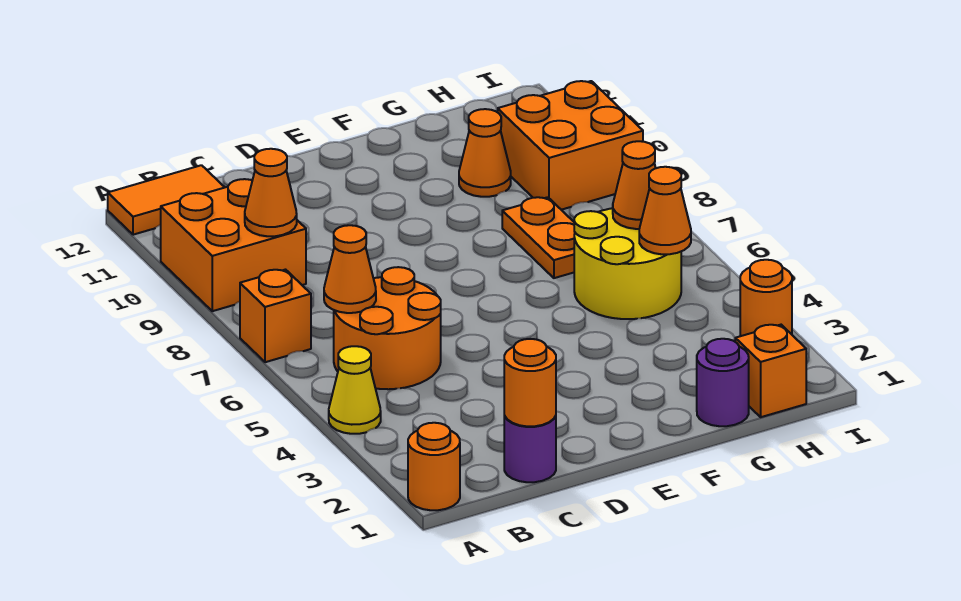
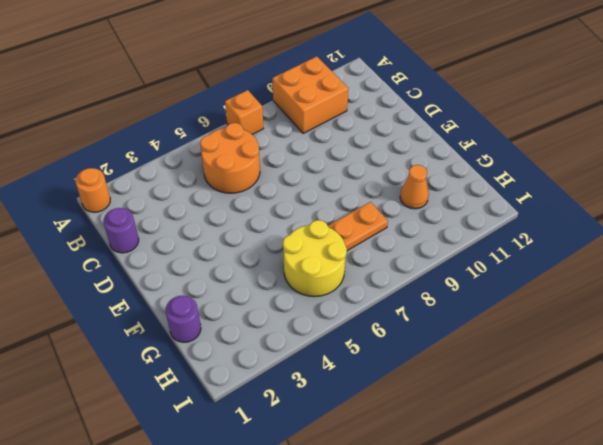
none -> yellow 1x1 cone [329,346,381,434]
none -> orange 1x2 tile [108,165,225,235]
none -> orange 1x1 brick [735,325,806,417]

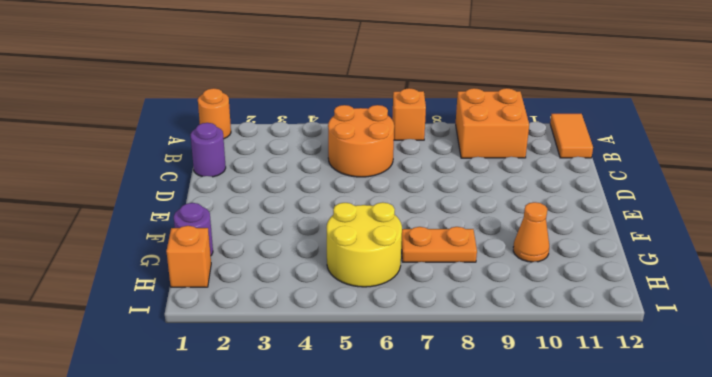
none -> yellow 1x1 cone [329,346,381,434]
none -> orange 2x2 brick [498,81,643,210]
none -> orange 1x1 round brick [740,260,792,336]

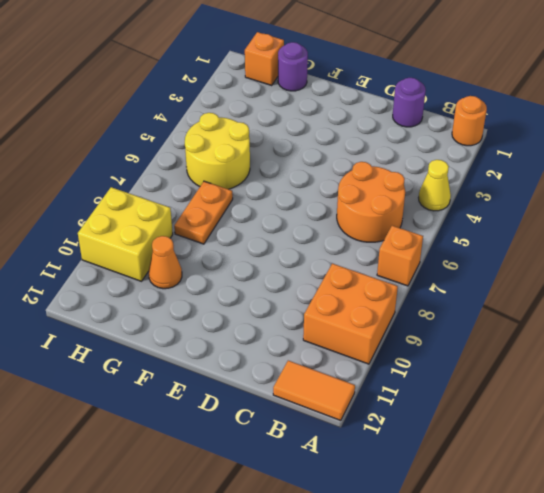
yellow 2x2 brick [78,187,173,281] -> orange 2x2 brick [498,81,643,210]
none -> orange 1x1 round brick [740,260,792,336]
none -> orange 1x1 cone [324,225,376,313]
none -> orange 1x1 cone [245,149,297,236]

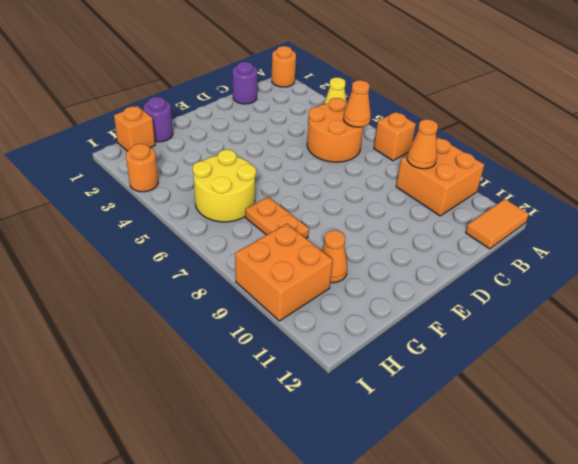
none -> orange 1x1 round brick [504,339,556,426]
none -> orange 1x1 cone [639,167,691,254]
none -> orange 1x1 cone [613,141,656,229]

